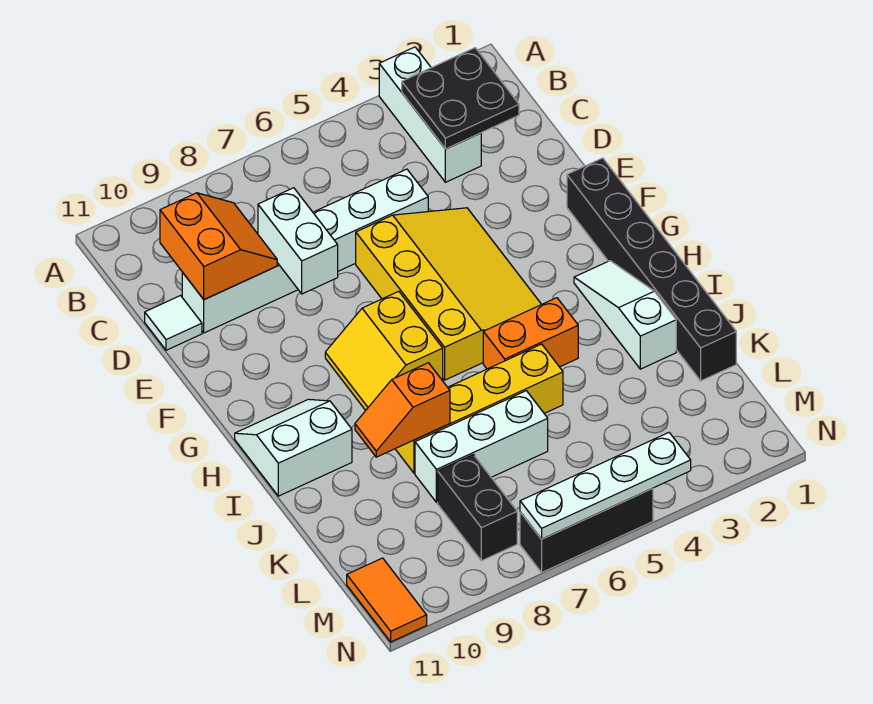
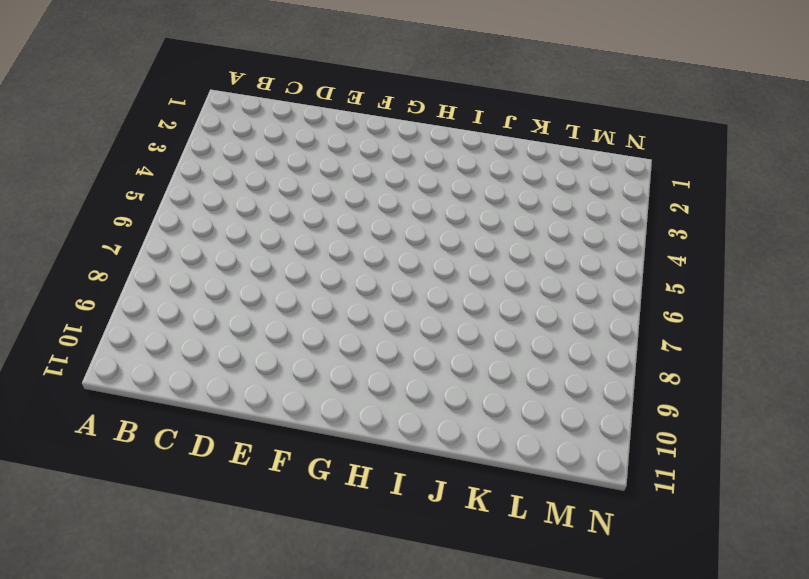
none -> white 1x3 brick [379,47,481,182]
none -> white 1x6 brick [182,169,428,333]
none -> white 1x1 tile [145,296,202,350]

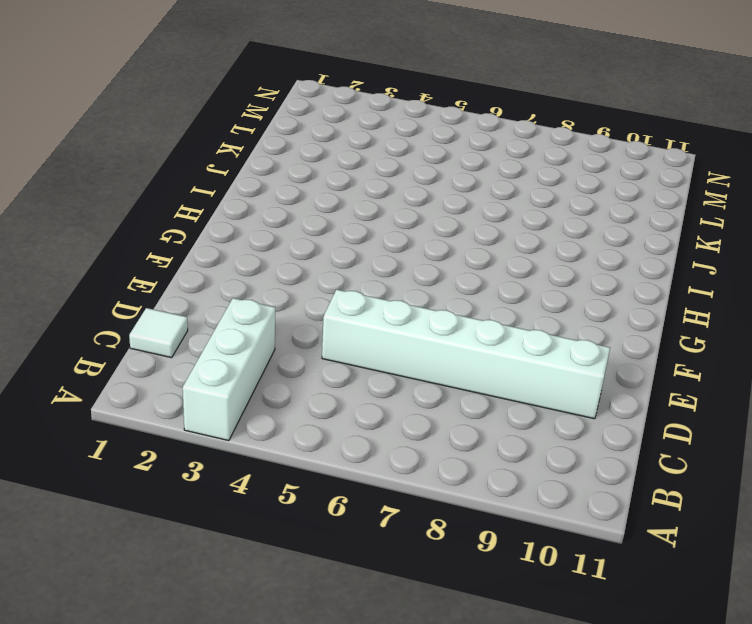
white 1x1 tile [129,308,188,358] -> white 1x1 tile moved to [145,296,202,350]
none -> yellow 3x4 slope [356,208,541,380]
none -> black 1x6 brick [567,158,736,381]
none -> yellow 2x2 slope [325,291,443,410]

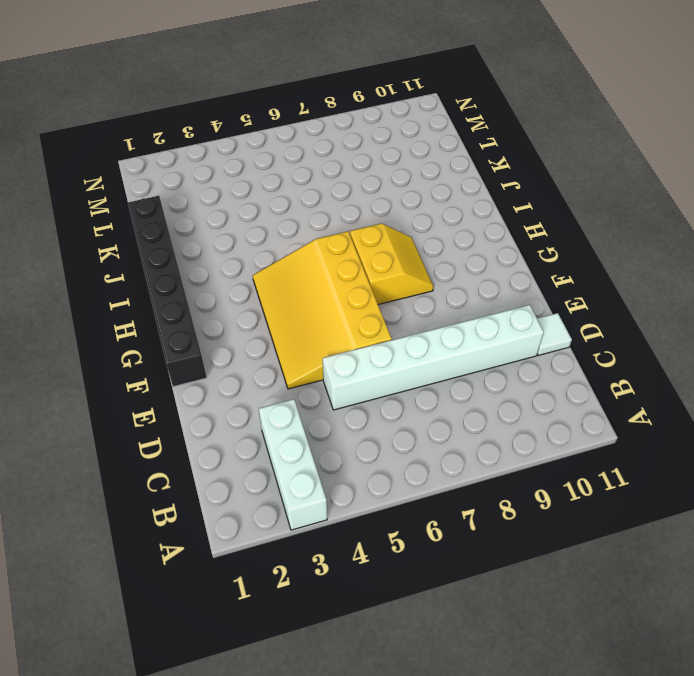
none -> white 1x3 slope [574,261,676,369]
none -> white 2x2 slope [235,399,352,496]
none -> orange 1x2 brick [483,298,578,369]

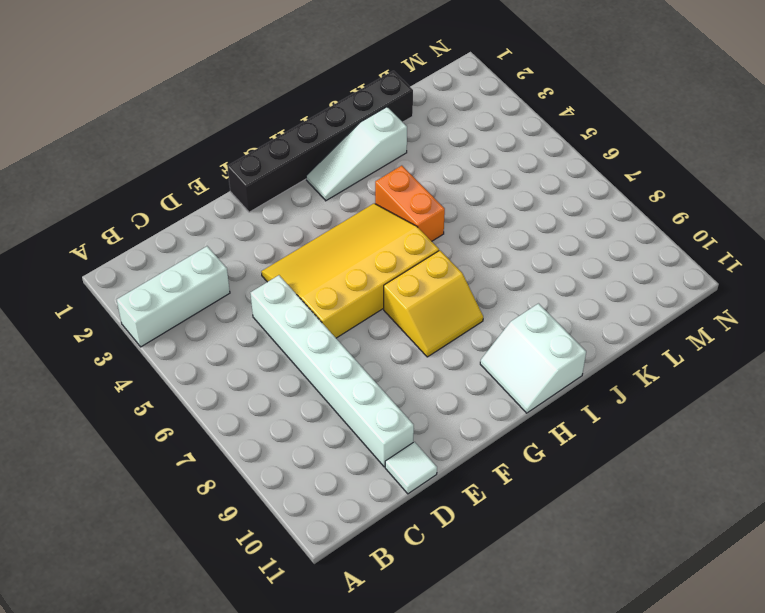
none -> yellow 1x4 brick [396,344,563,473]
none -> white 1x3 brick [415,391,548,502]
none -> black 1x2 brick [438,455,517,561]

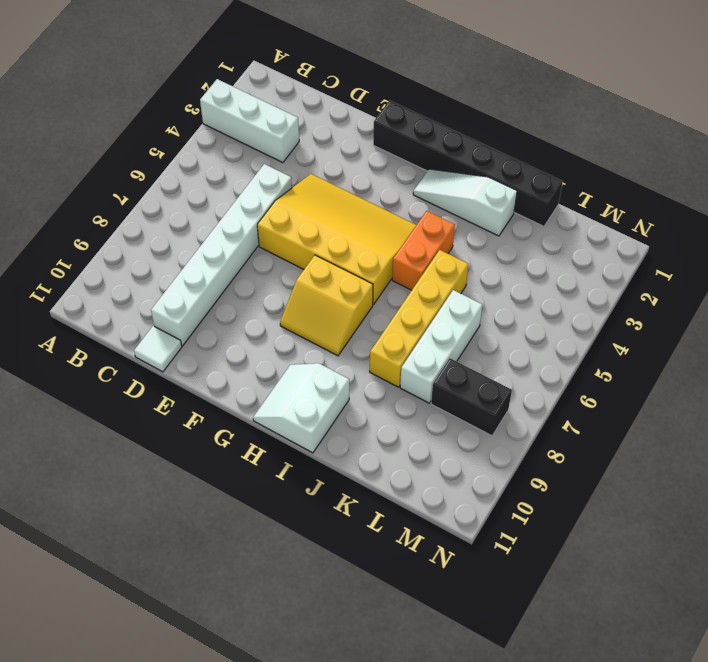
none -> orange 1x2 tile [347,558,427,642]
none -> black 1x3 brick [520,488,653,572]
none -> black 2x2 plate [402,48,519,149]

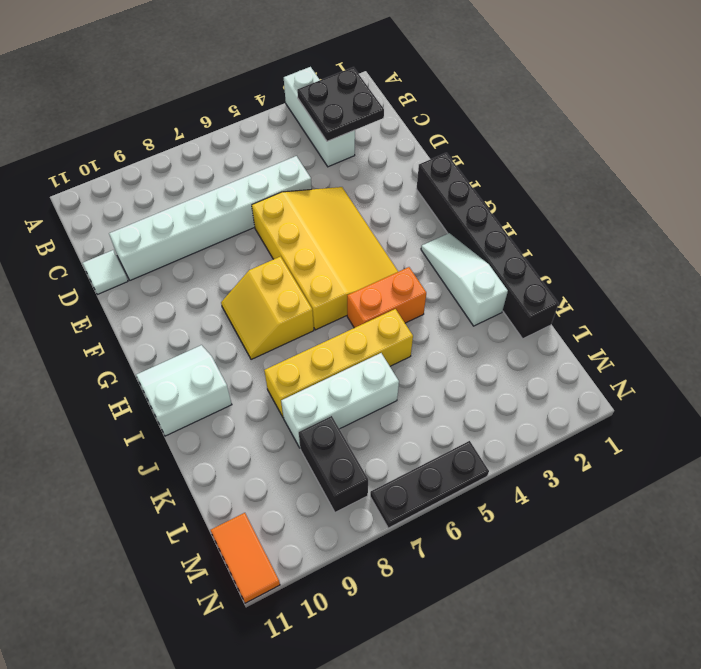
black 1x3 plate [370,441,489,528] -> black 1x3 brick [520,488,653,572]
none -> orange 2x2 slope [160,193,277,300]
none -> white 1x2 brick [258,188,338,294]
none -> orange 1x2 slope [355,363,450,457]

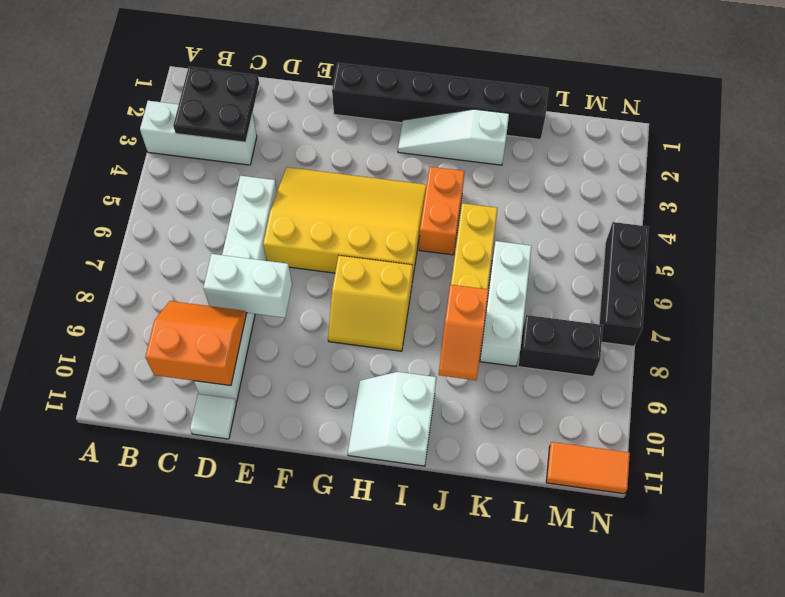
none -> white 1x4 plate [520,433,691,539]

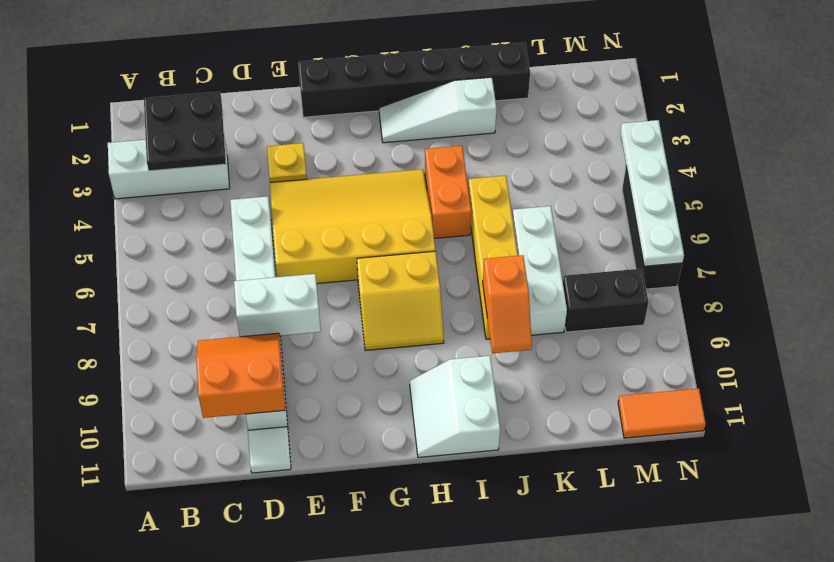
yellow 1x1 plate [267,143,307,182] -> none

